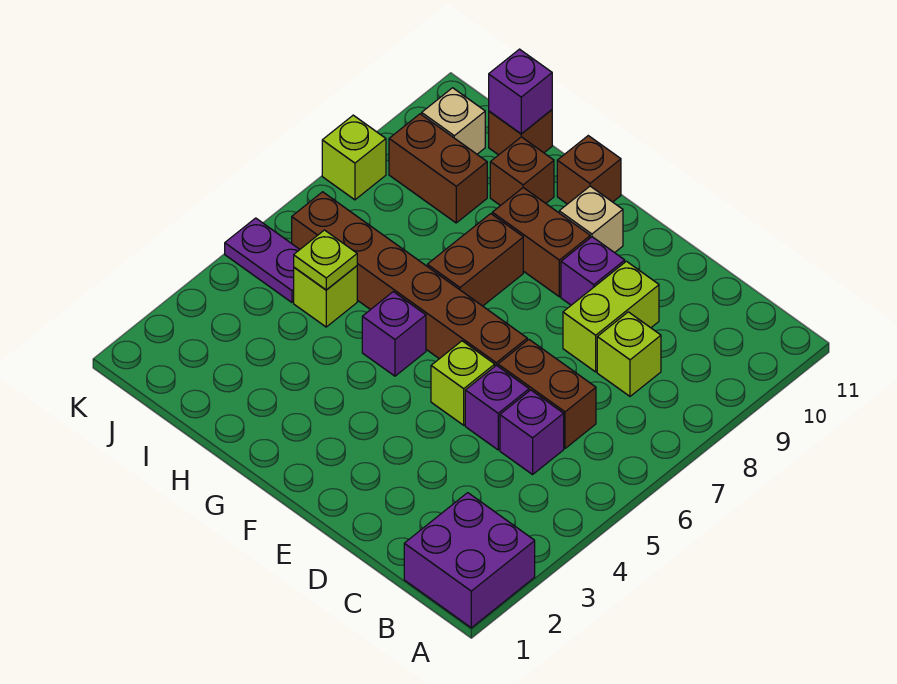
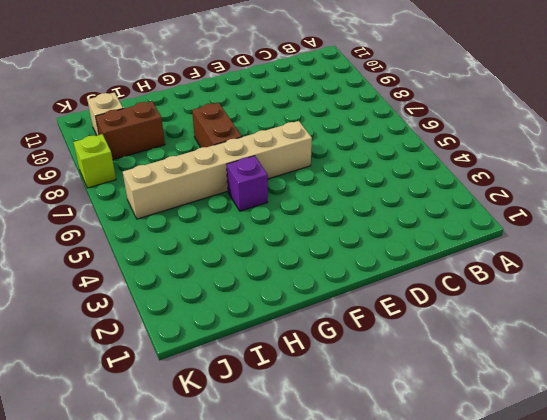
tan 1x6 brick [123,121,312,219] -> brown 1x6 brick [292,192,527,366]
none -> purple 2x2 brick [404,493,535,628]
none -> purple 1x1 brick [500,390,564,474]
none -> brown 1x2 brick [498,340,596,448]

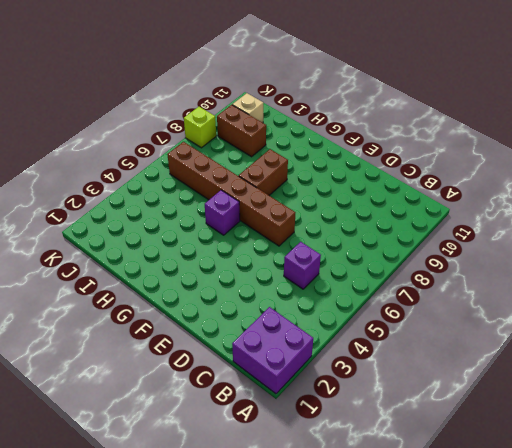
none -> brown 1x2 brick [498,340,596,448]
none -> lime 1x1 brick [597,312,661,396]
none -> purple 1x1 brick [465,365,529,450]

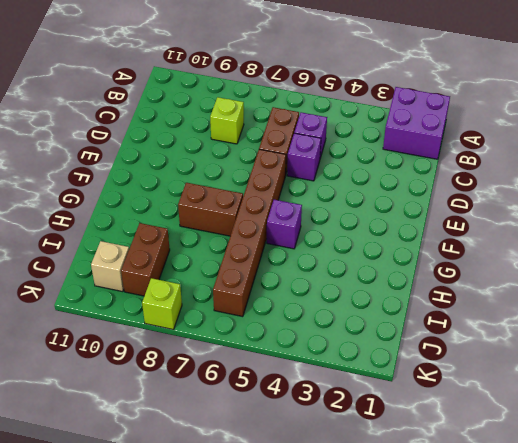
none -> lime 1x2 brick [563,261,659,372]
none -> lime 1x1 brick [431,341,495,425]
none -> purple 1x1 brick [561,237,625,305]

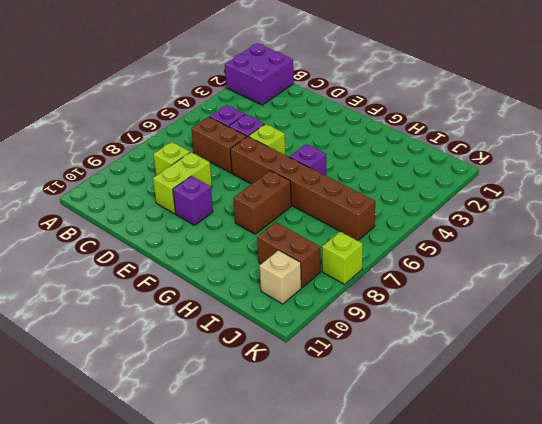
none -> brown 1x2 brick [492,188,590,297]
none -> tan 1x1 brick [559,186,623,253]
none -> brown 1x1 brick [557,136,621,204]

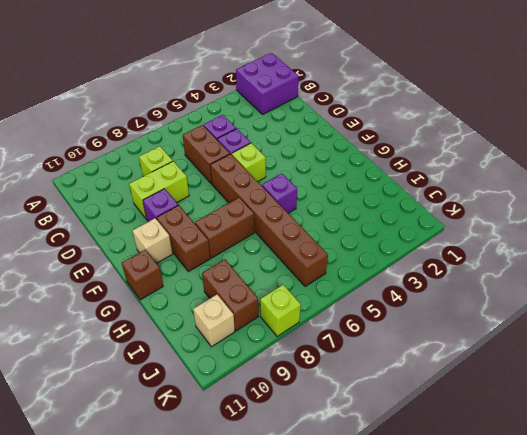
none -> brown 1x1 brick [490,137,554,206]
none -> lime 1x1 brick [294,266,357,327]
none -> brown 1x1 brick [489,110,552,155]

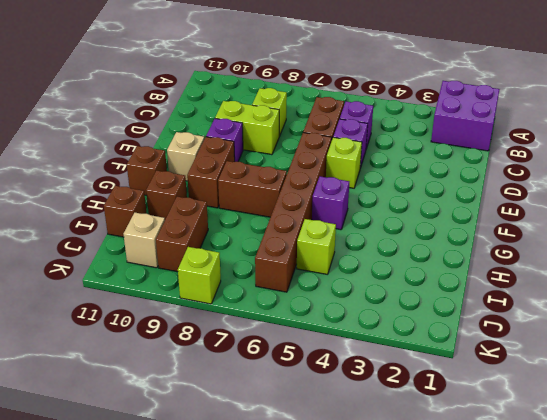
none -> purple 1x2 plate [225,218,300,302]
none -> lime 1x1 plate [294,230,357,290]
none -> purple 1x1 brick [489,49,552,134]

